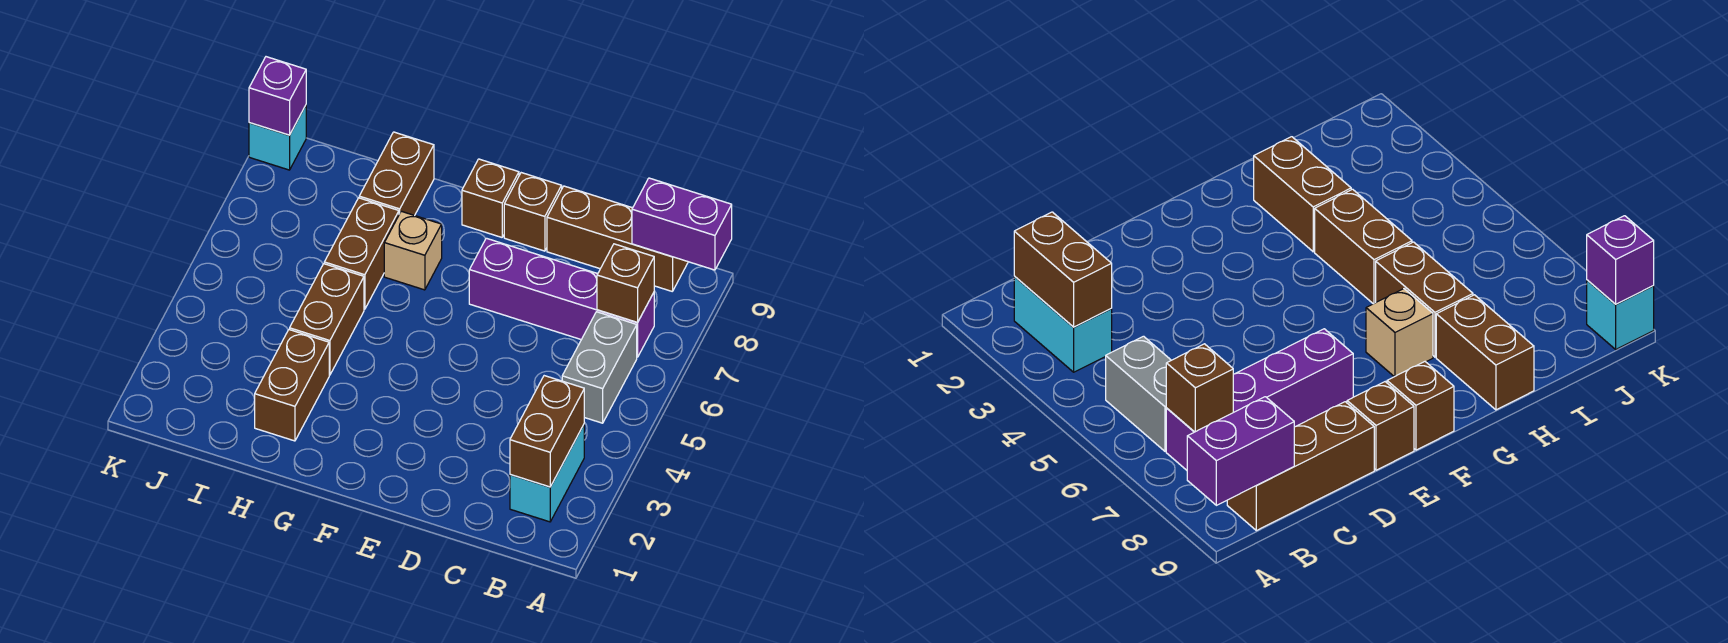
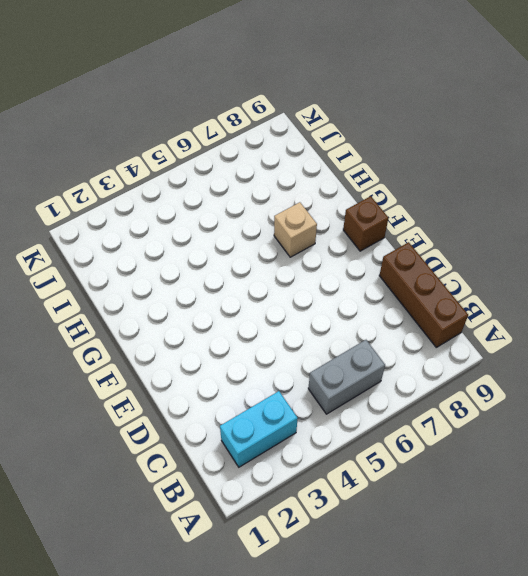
none -> purple 1x4 brick [469,238,654,357]
none -> brown 1x1 brick [504,173,562,251]
none -> brown 1x2 brick [255,330,329,441]

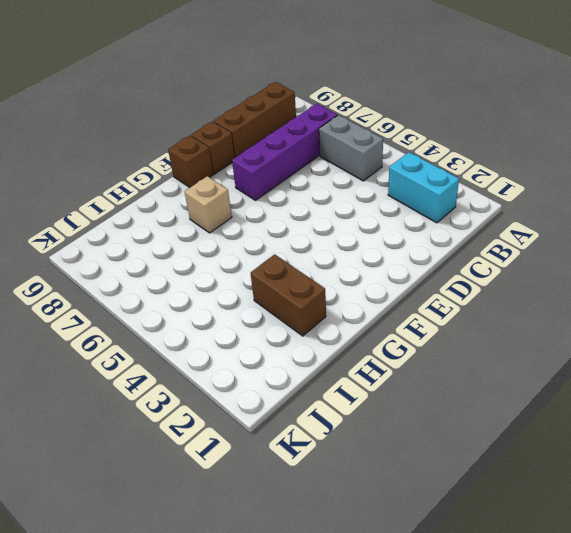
none -> brown 1x2 brick [290,264,364,375]
none -> brown 1x2 brick [324,198,399,309]
none -> brown 1x2 brick [359,132,434,216]

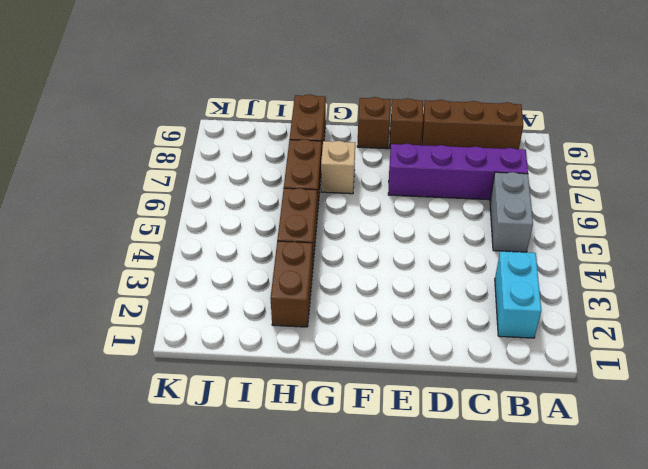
none -> cyan 1x1 brick [249,105,306,170]
none -> purple 1x2 brick [632,178,732,270]
none -> brown 1x2 brick [510,376,584,487]

